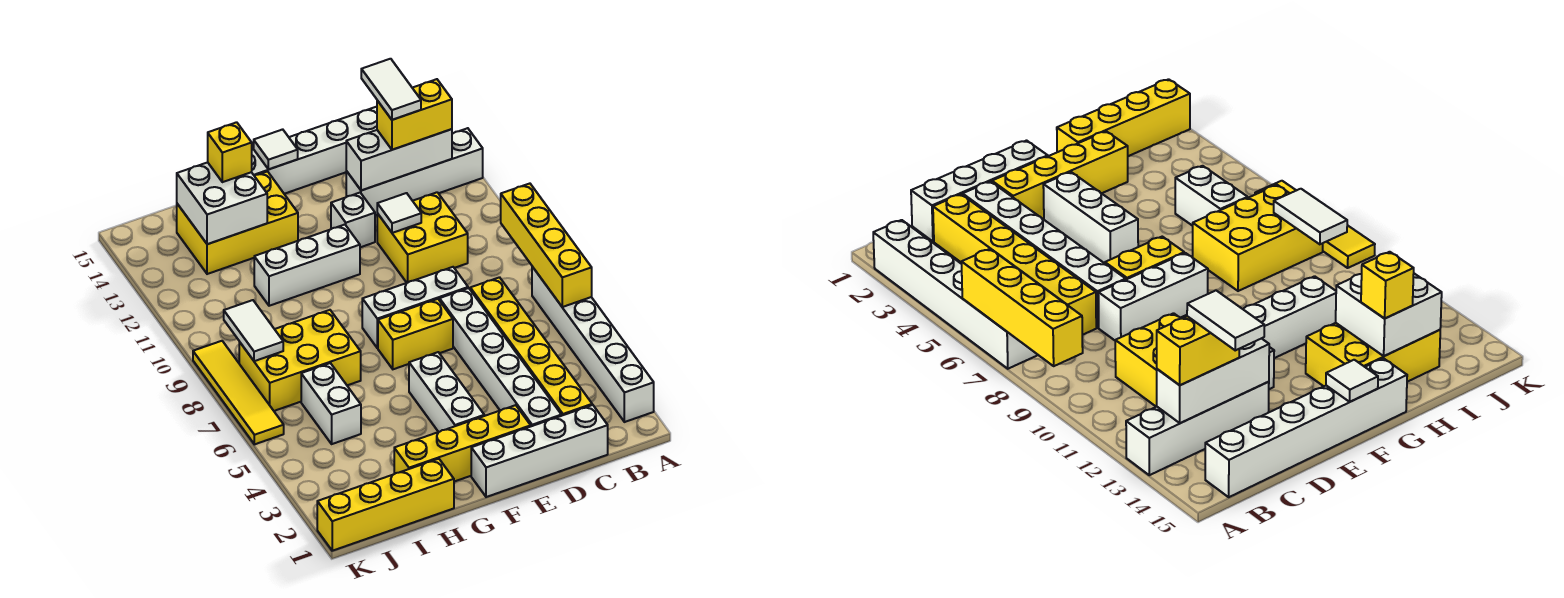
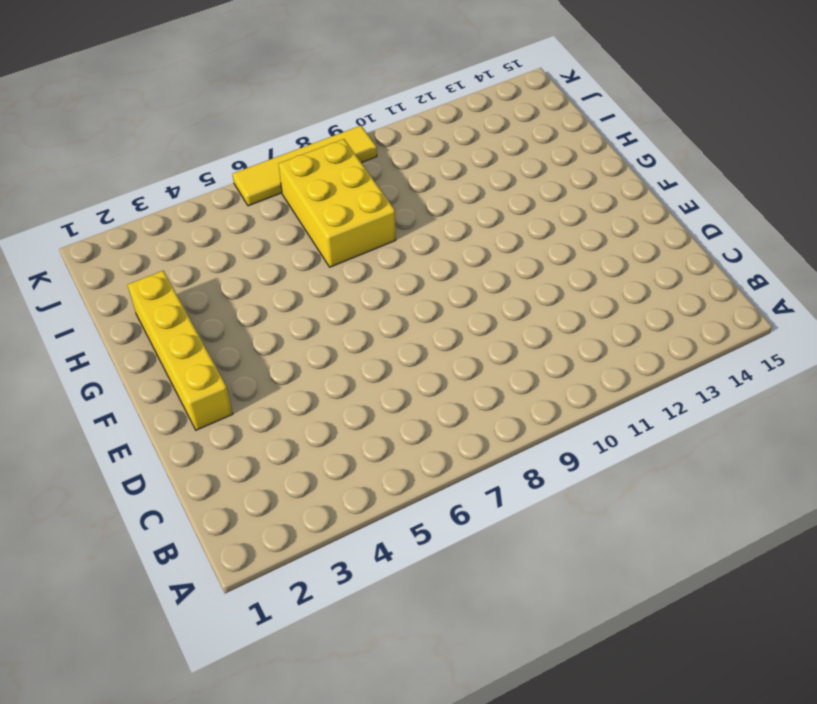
none -> white 1x6 brick [532,267,654,422]
none -> white 1x4 brick [346,128,483,215]
none -> white 1x6 brick [252,107,377,194]

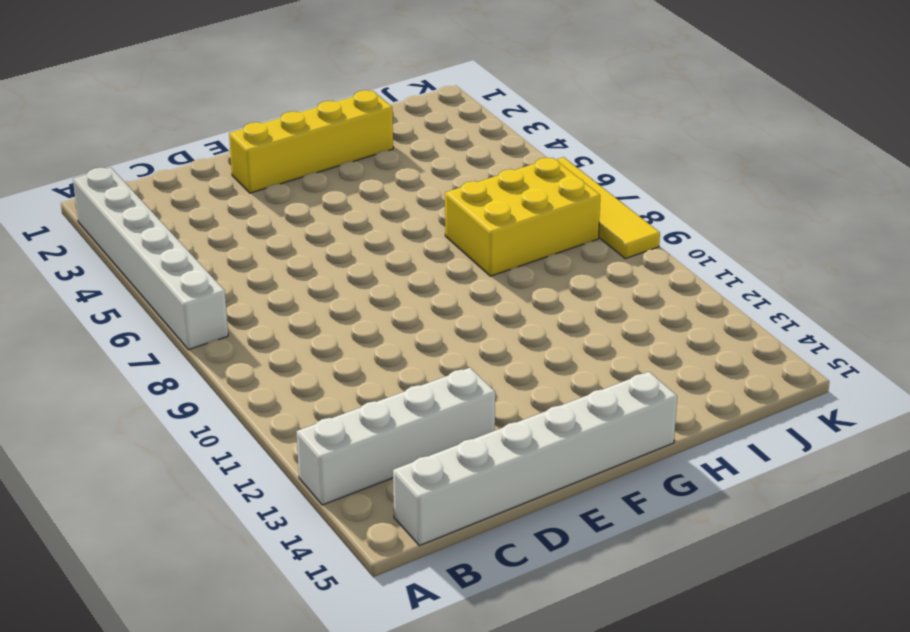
none -> white 1x4 brick [471,405,608,497]
none -> yellow 1x6 brick [470,277,592,416]
none -> yellow 2x2 brick [377,192,468,283]

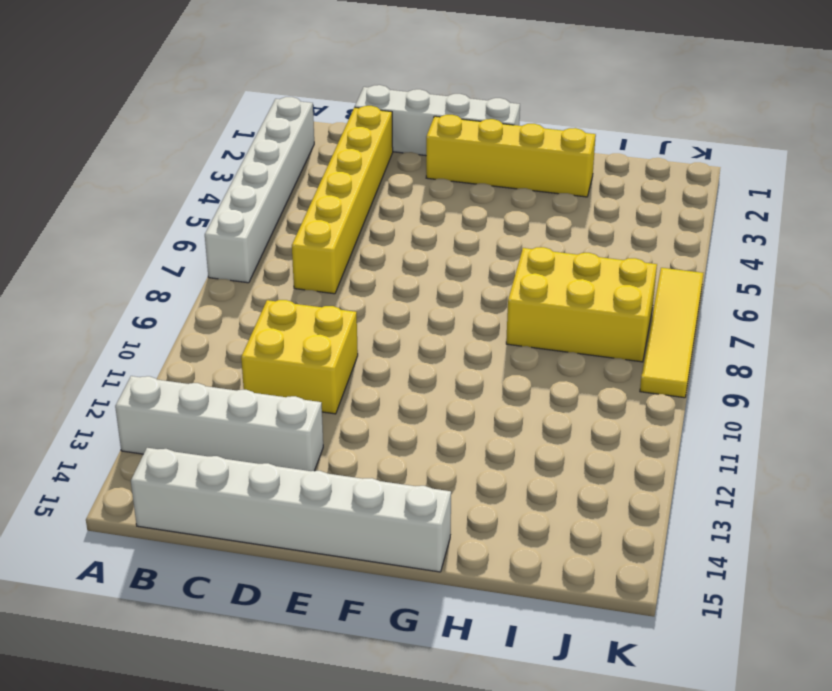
none -> white 1x6 brick [440,288,561,426]
none -> white 1x3 brick [362,267,468,348]
none -> yellow 1x2 brick [378,299,453,369]

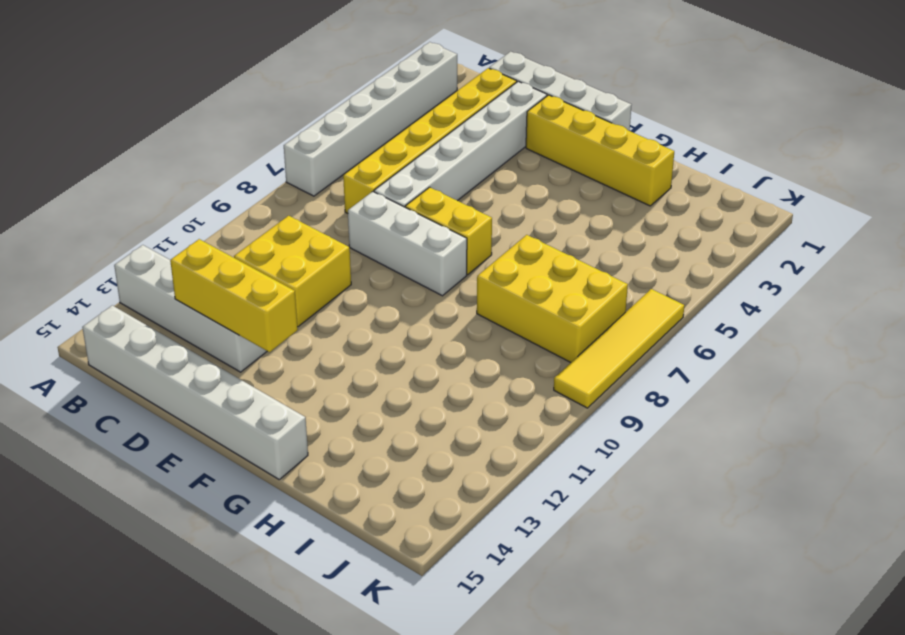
yellow 1x3 brick [170,239,298,352] -> white 1x3 brick [346,129,452,191]
none -> white 1x1 brick [331,193,375,247]
none -> white 1x3 brick [409,352,484,432]
none -> white 1x3 brick [254,225,360,306]

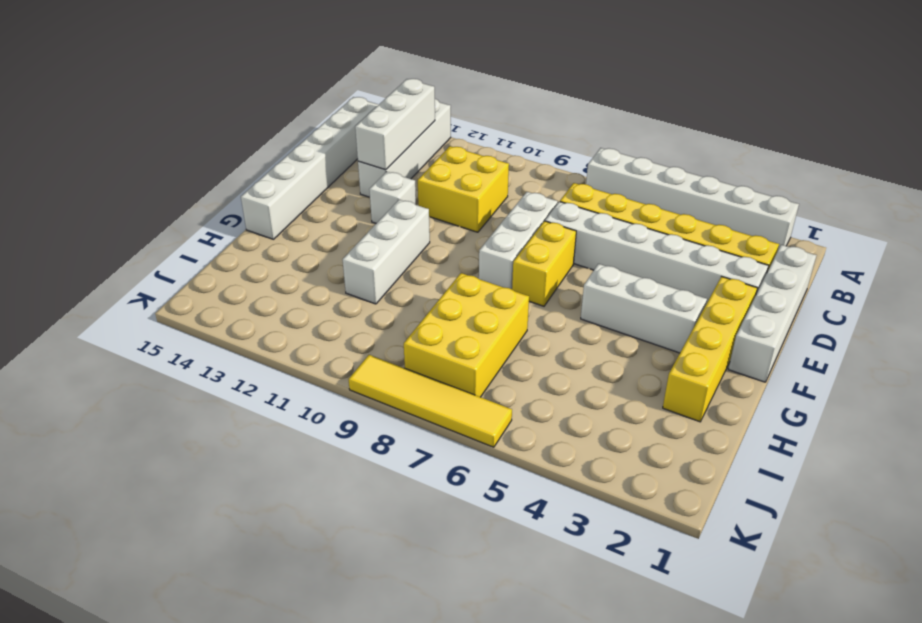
none -> yellow 2x3 brick [177,171,298,274]
none -> yellow 1x4 brick [317,459,454,551]
none -> white 1x2 brick [301,363,361,444]

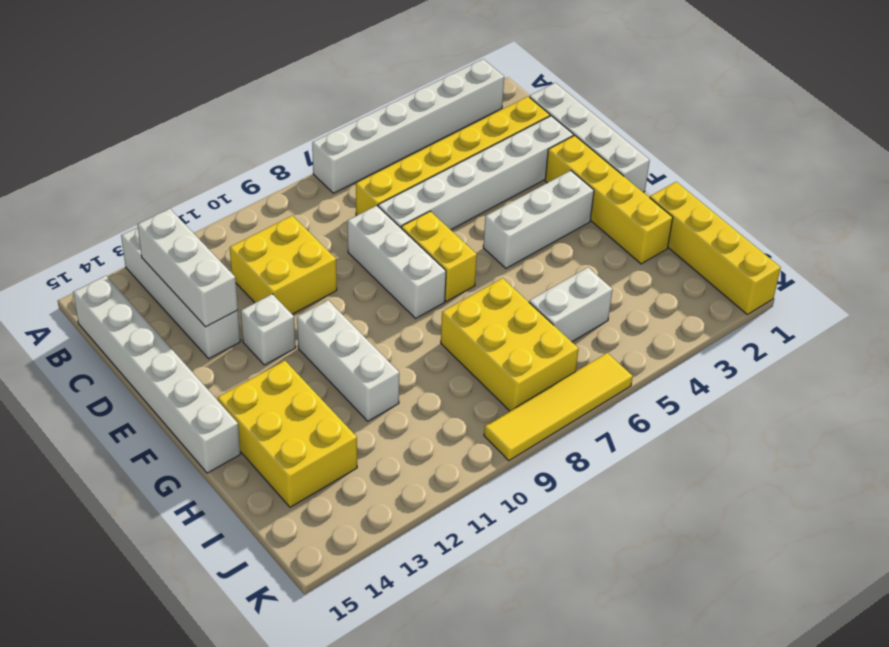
none -> yellow 1x4 brick [501,184,592,307]
none -> white 1x1 tile [377,193,421,233]
none -> white 1x1 tile [254,129,298,169]

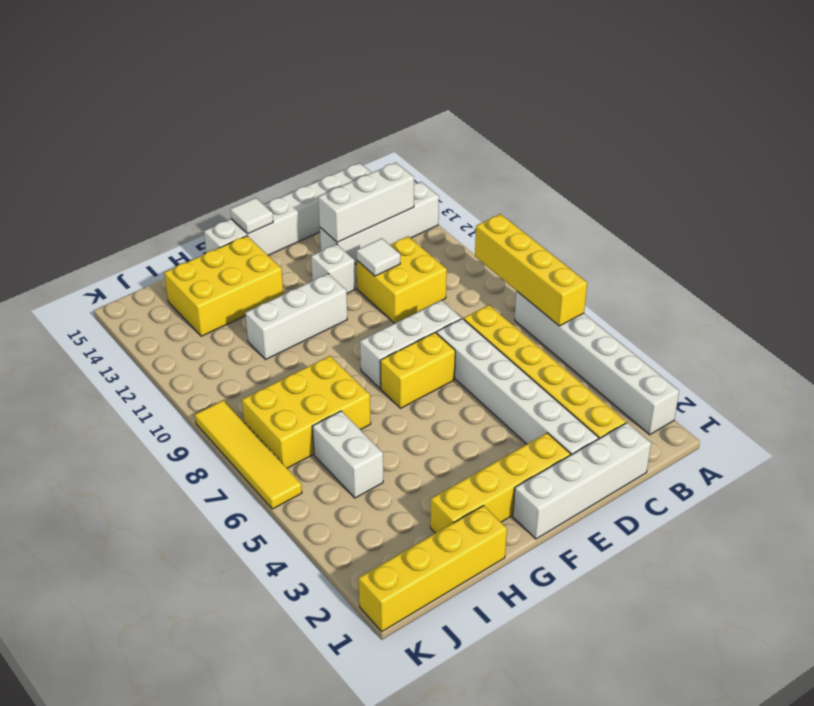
none -> white 1x3 brick [409,352,484,432]
none -> white 2x2 brick [177,162,267,244]
none -> white 1x2 tile [224,300,283,361]

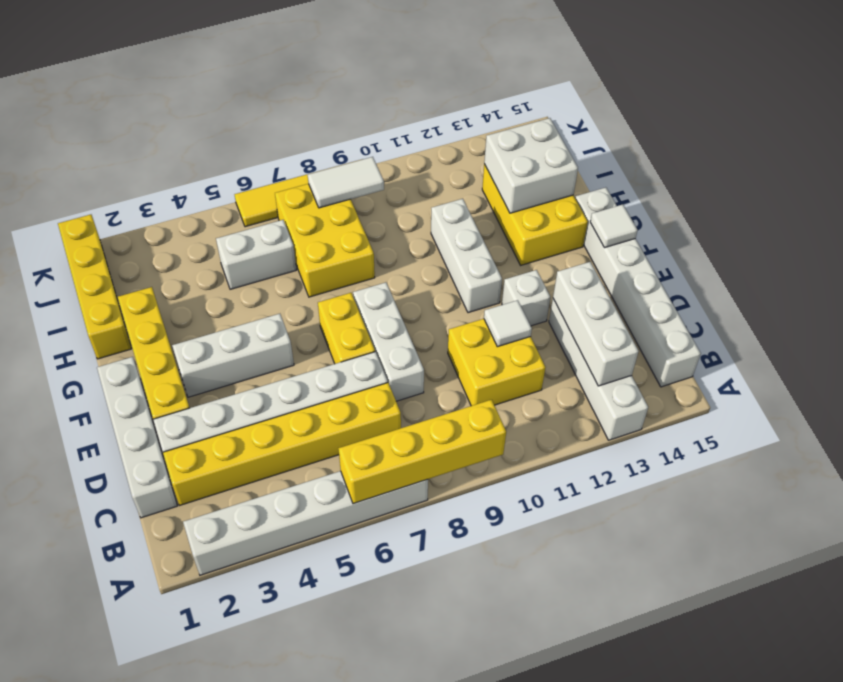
none -> yellow 1x2 brick [377,79,452,150]
none -> yellow 1x1 brick [208,122,252,182]
none -> white 1x2 tile [361,59,421,120]

